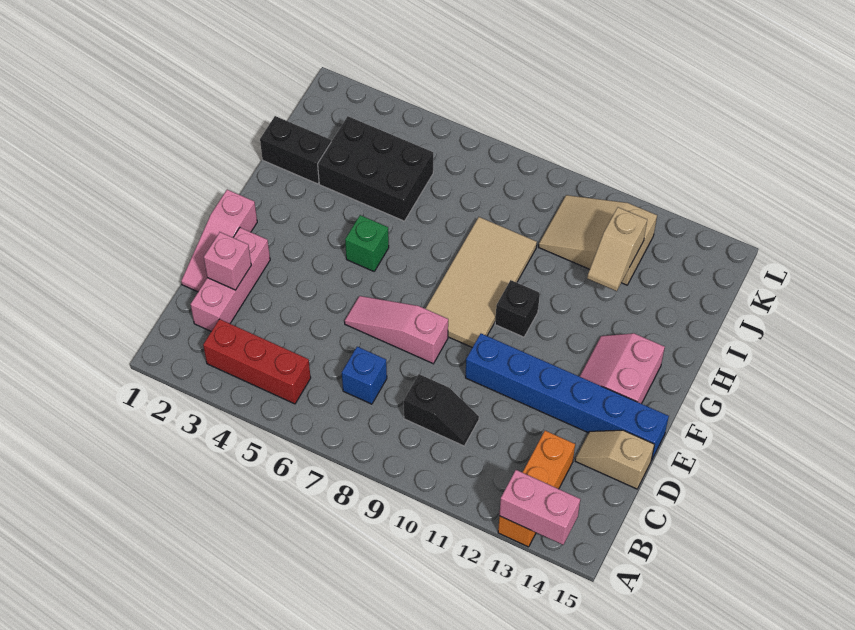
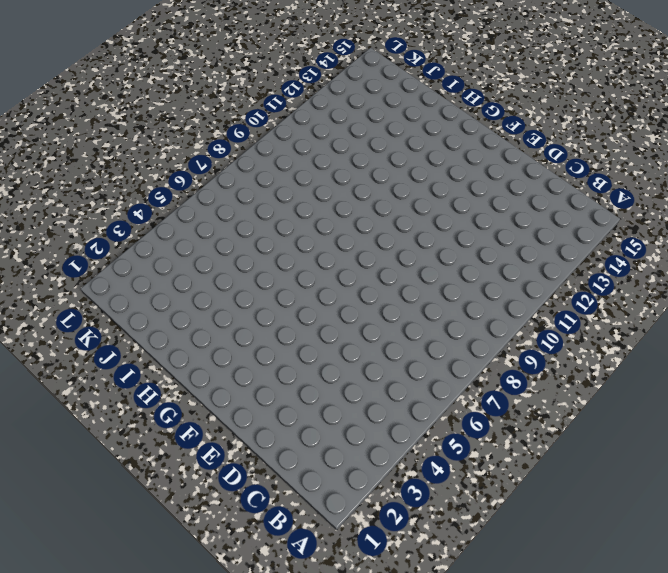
none -> orange 1x3 brick [498,431,575,547]
none -> red 1x3 brick [203,319,311,404]
none -> pink 1x3 brick [191,228,270,331]

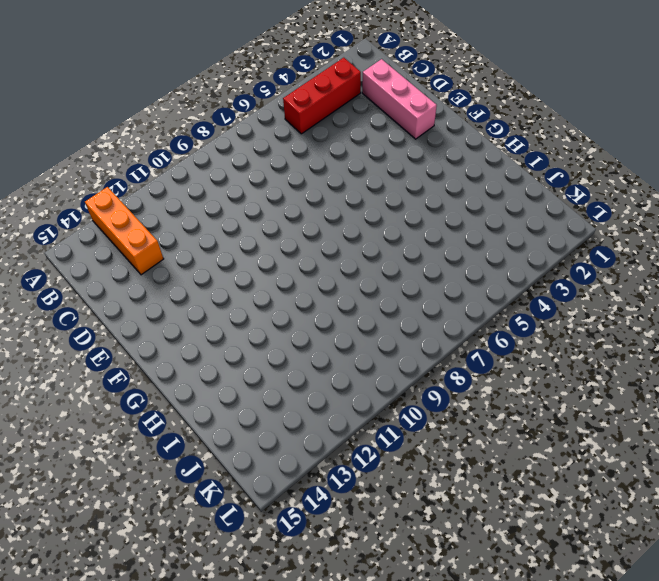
none -> blue 1x1 brick [342,347,387,404]
none -> black 1x2 slope [404,374,479,446]
none -> pink 1x3 slope [181,190,257,292]

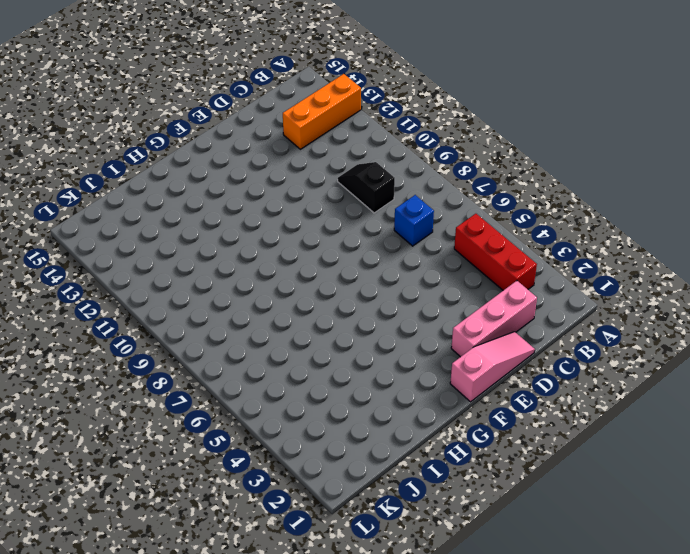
none -> tan 1x2 slope [575,430,655,489]
none -> pink 1x3 slope [345,296,448,364]
none -> blue 1x6 brick [466,334,669,461]

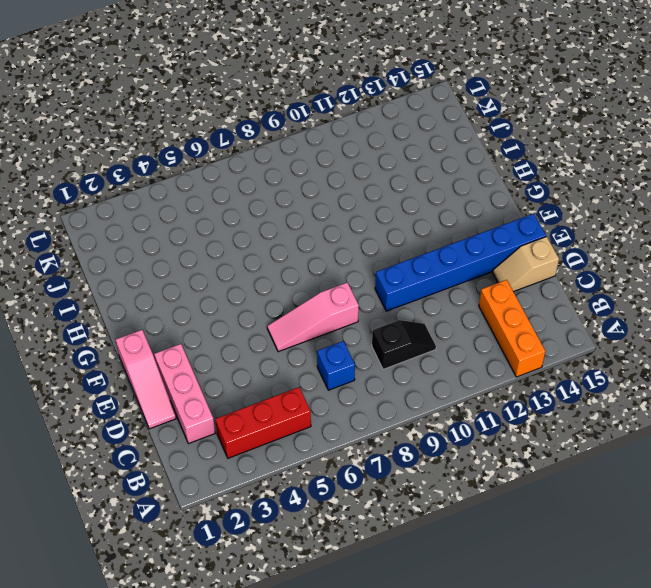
none -> tan 2x4 tile [426,217,537,348]
none -> pink 2x2 slope [580,333,665,404]
none -> green 1x1 brick [345,215,389,271]

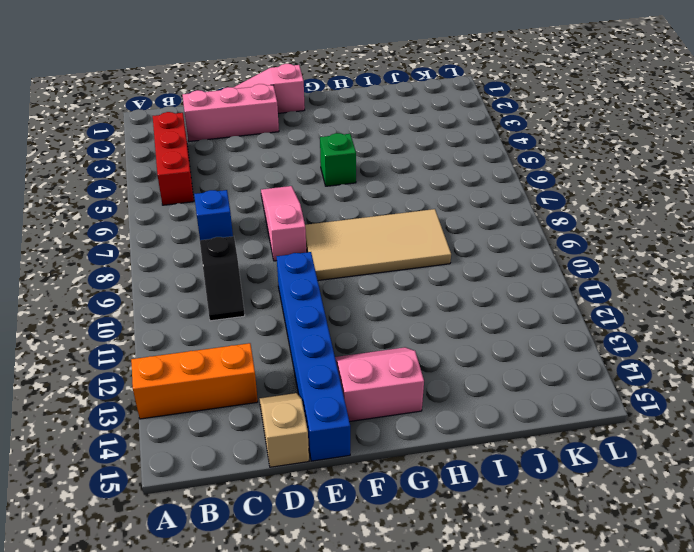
none -> black 1x1 brick [495,280,540,337]
none -> black 1x2 brick [260,116,331,184]
none -> black 2x3 brick [318,116,433,221]

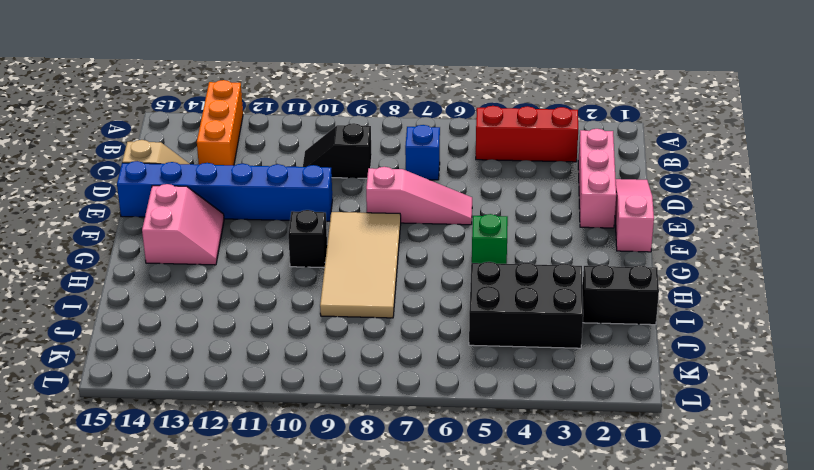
none -> tan 2x3 slope [539,195,657,285]
none -> pink 1x2 brick [499,470,580,545]
none -> pink 1x1 brick [204,232,251,290]

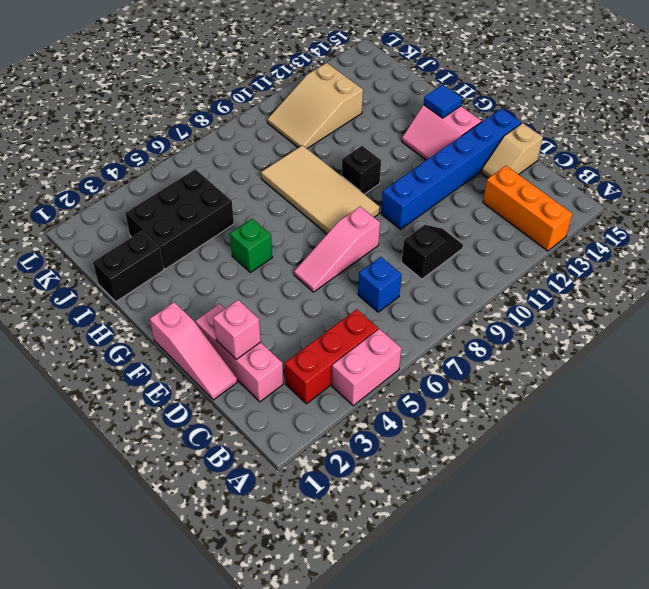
pink 1x2 brick [332,329,401,406] -> pink 1x2 brick moved to [499,470,580,545]
blue 1x1 tile [424,85,462,118] -> none
none -> tan 1x2 slope [587,207,647,291]

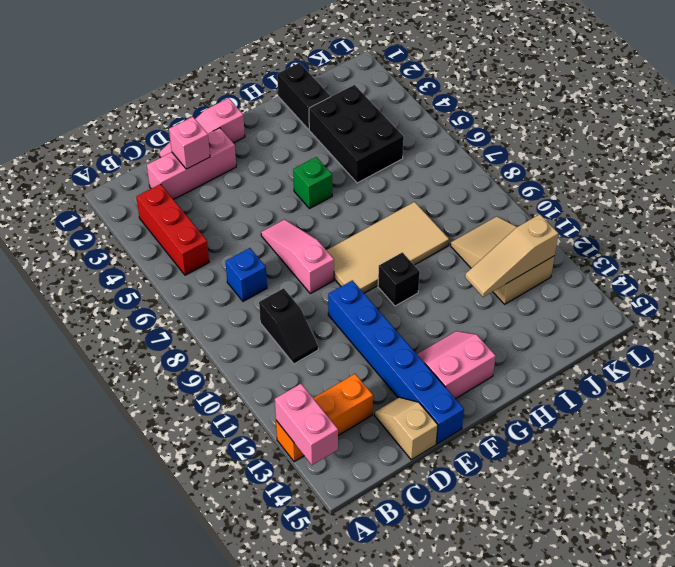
tan 1x3 slope [465,214,558,297] -> tan 1x2 slope [587,207,647,291]

